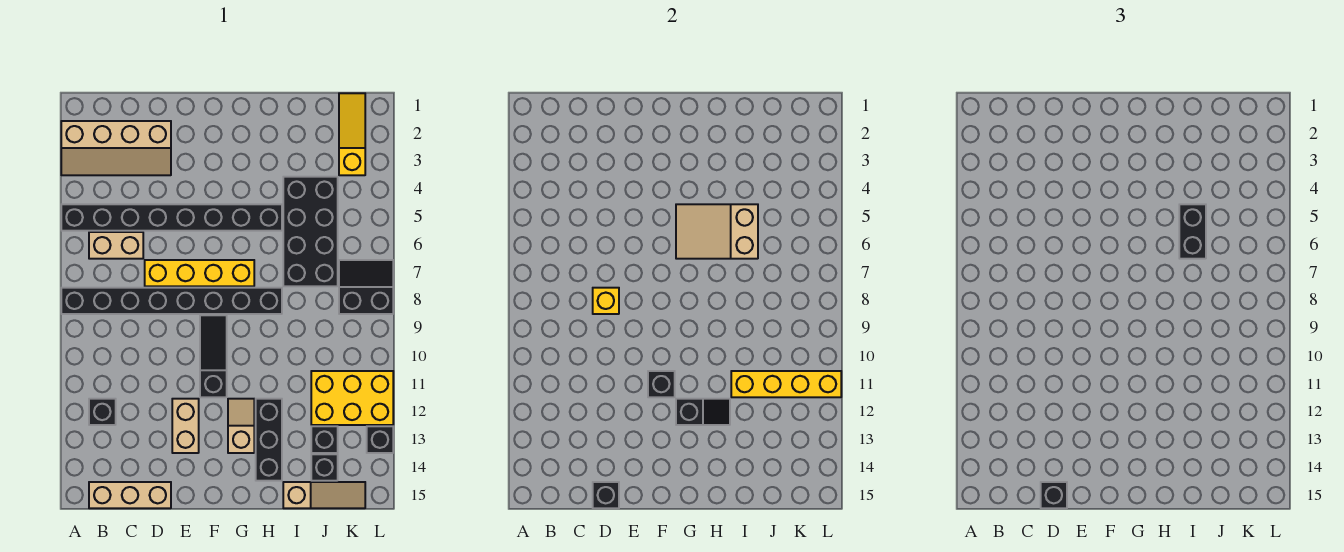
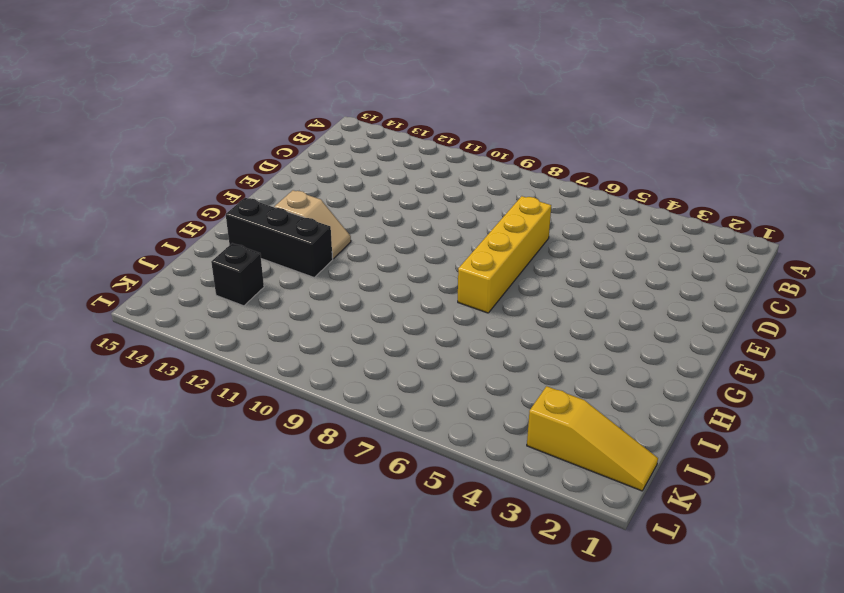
none -> tan 2x4 slope [61,121,171,175]
none -> black 1x8 brick [61,204,282,231]
none -> black 1x8 brick [61,288,282,314]

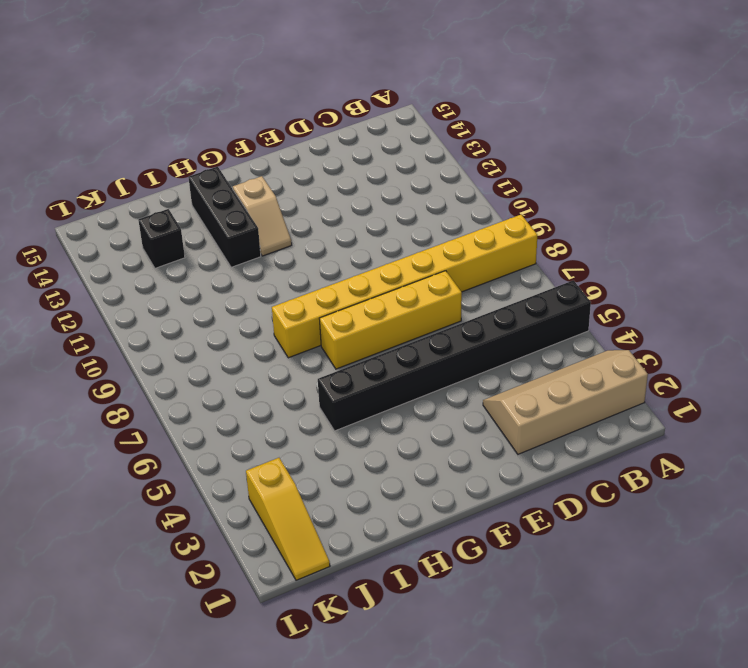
yellow 1x8 brick [272,215,537,358] -> black 1x8 brick [61,288,282,314]
none -> tan 1x2 brick [89,232,143,259]
none -> black 1x1 brick [89,399,116,425]
none -> tan 1x3 brick [89,482,171,508]

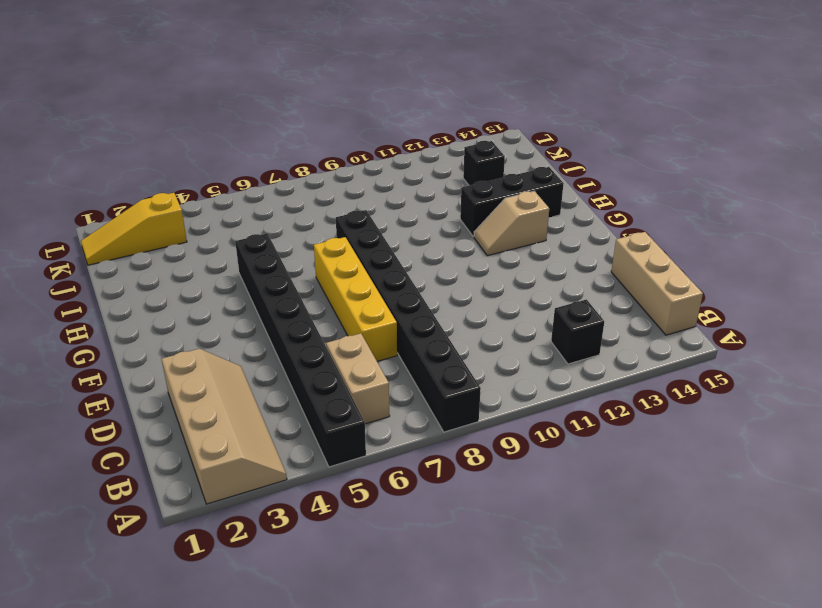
none -> tan 1x2 brick [172,399,199,453]
none -> black 1x3 slope [200,315,227,397]
none -> black 2x4 brick [283,177,338,286]

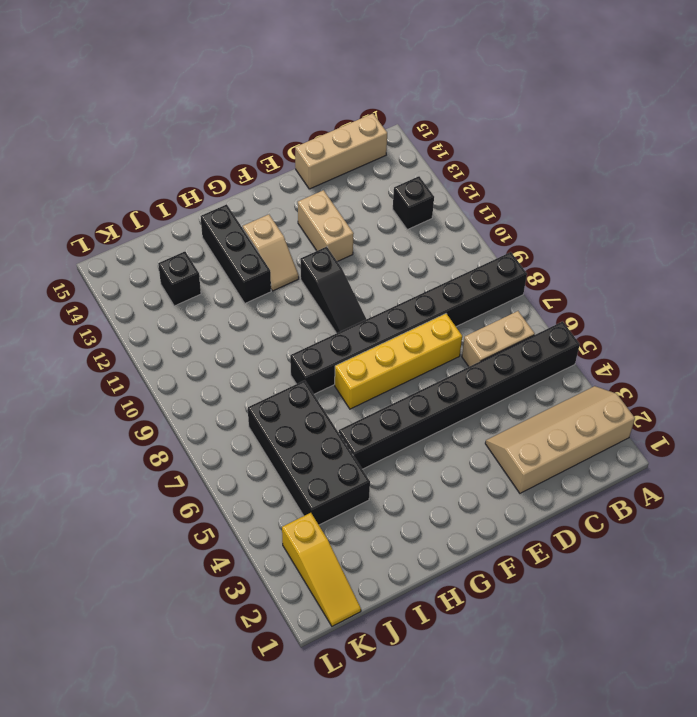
none -> tan 1x3 slope [283,482,365,508]
none -> yellow 2x3 brick [311,371,393,425]
none -> black 1x1 brick [311,454,338,481]

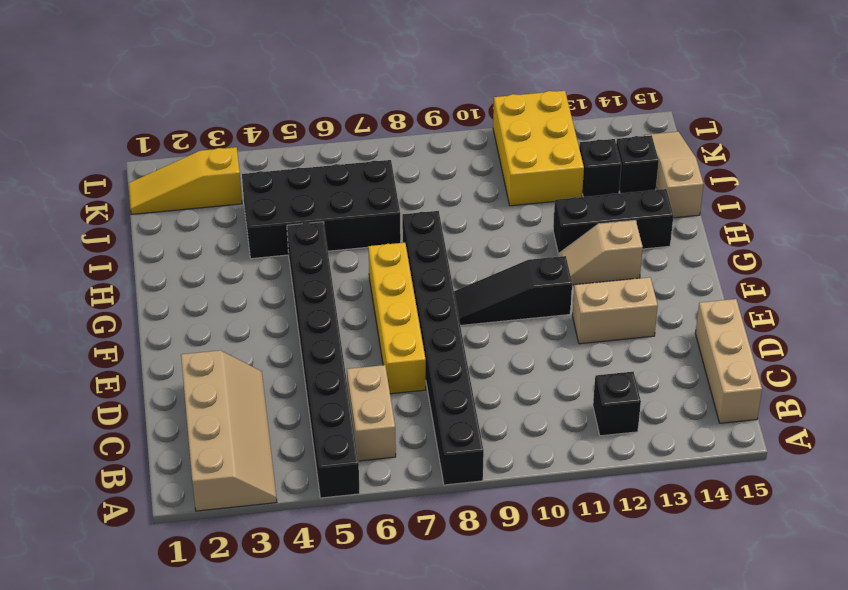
none -> black 2x2 slope [339,260,393,314]
none -> black 1x1 brick [367,426,393,453]
none -> yellow 1x1 brick [593,288,619,314]

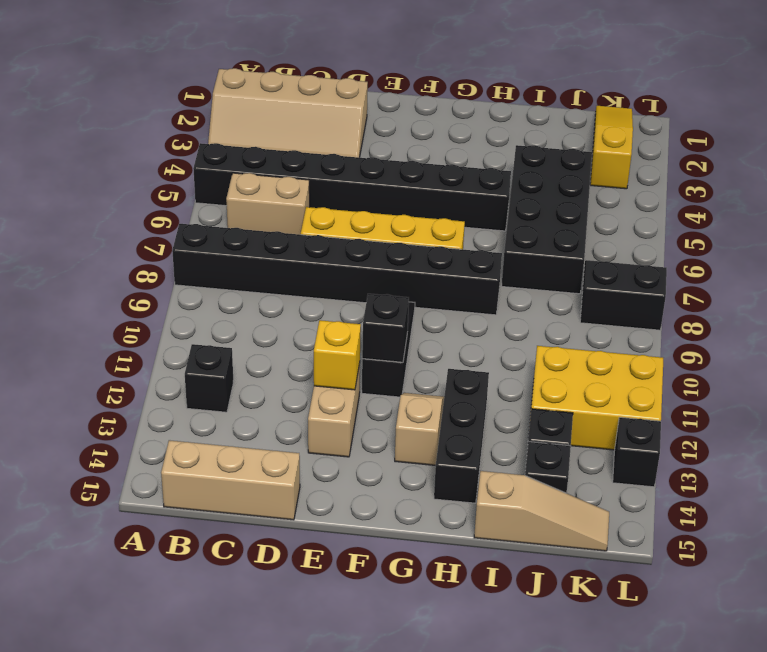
yellow 1x1 brick [314,320,361,390] -> yellow 1x1 brick moved to [593,288,619,314]
none -> black 1x1 brick [593,482,619,508]
none -> tan 2x3 slope [676,204,758,259]
none -> black 1x2 slope [676,399,730,425]

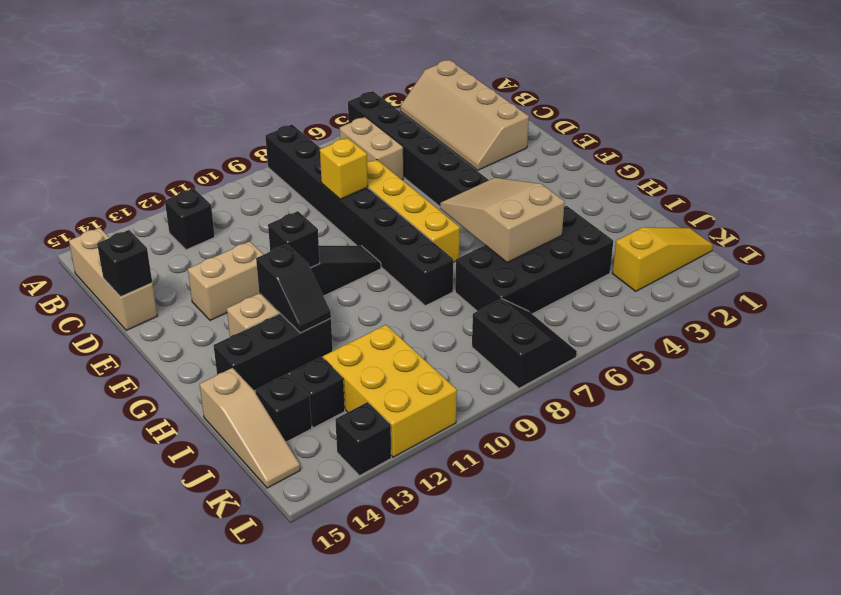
none -> yellow 1x4 brick [731,371,841,397]
none -> black 1x1 brick [1041,482,1067,508]
none -> black 1x2 brick [1179,204,1206,259]

